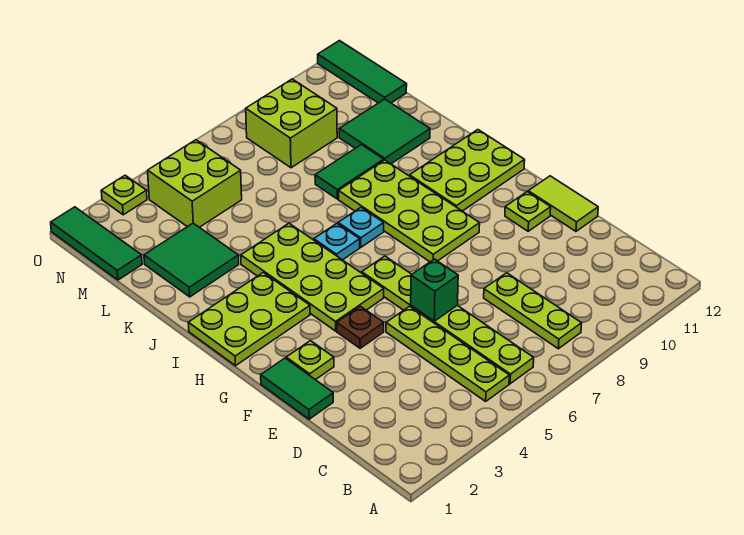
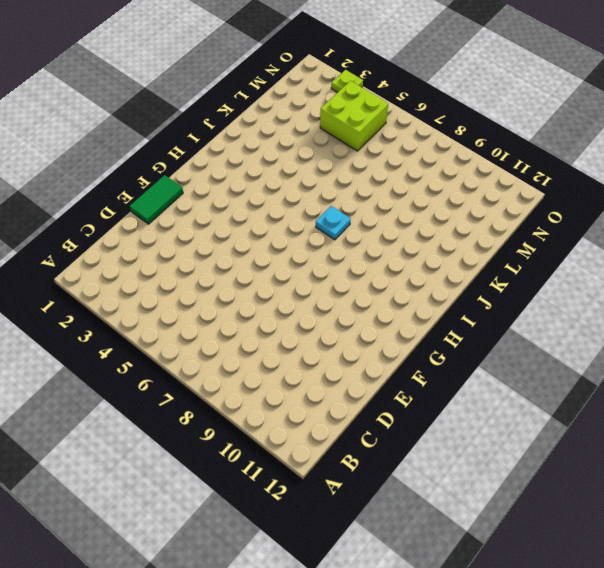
none -> lime 1x4 plate [386,306,509,401]
none -> lime 1x6 plate [362,256,534,384]
none -> lime 1x3 plate [484,273,582,349]

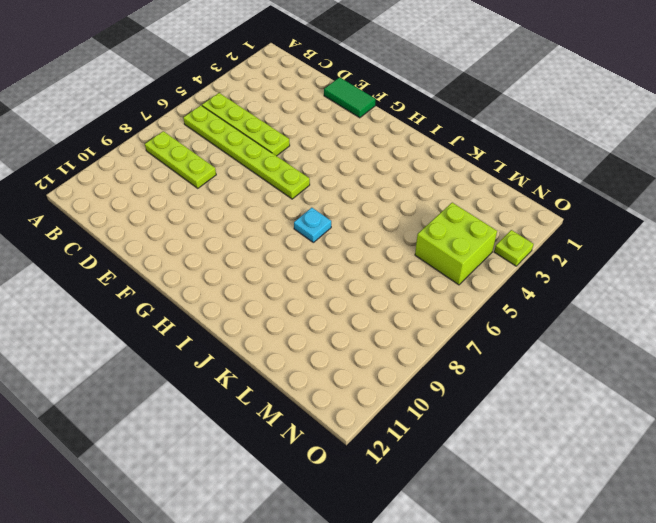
none -> lime 1x2 tile [528,176,598,231]
none -> lime 1x1 plate [286,341,334,380]
none -> brown 1x1 plate [337,306,384,348]

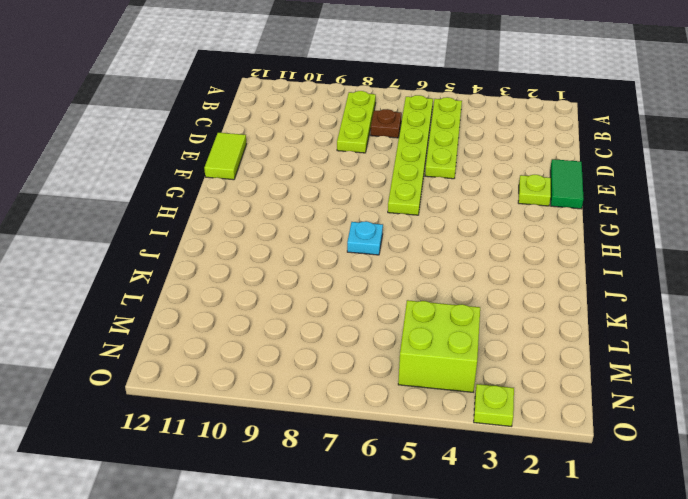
brown 1x1 plate [371,109,402,138] -> brown 1x1 plate moved to [337,306,384,348]
none -> lime 1x1 plate [505,192,551,231]
none -> lime 2x4 plate [241,223,384,331]
none -> lime 2x4 plate [339,160,480,262]

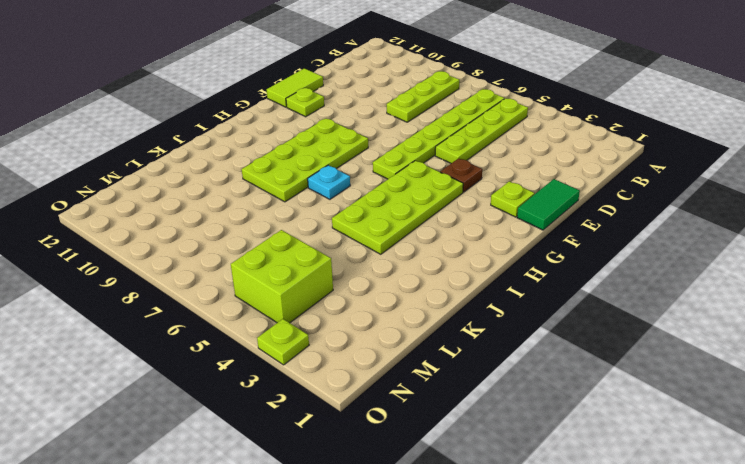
none -> lime 2x3 plate [188,273,310,366]
none -> lime 2x3 plate [410,130,525,211]
none -> cyan 1x1 plate [314,224,360,260]

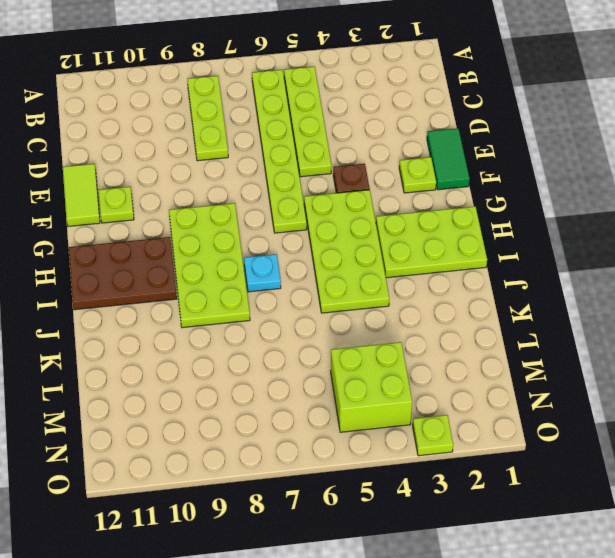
brown 2x3 plate [69,237,177,310] -> lime 2x3 plate [410,130,525,211]
none -> cyan 1x1 plate [314,224,360,260]
none -> green 2x2 tile [144,223,239,297]
none -> green 1x2 tile [315,145,384,199]

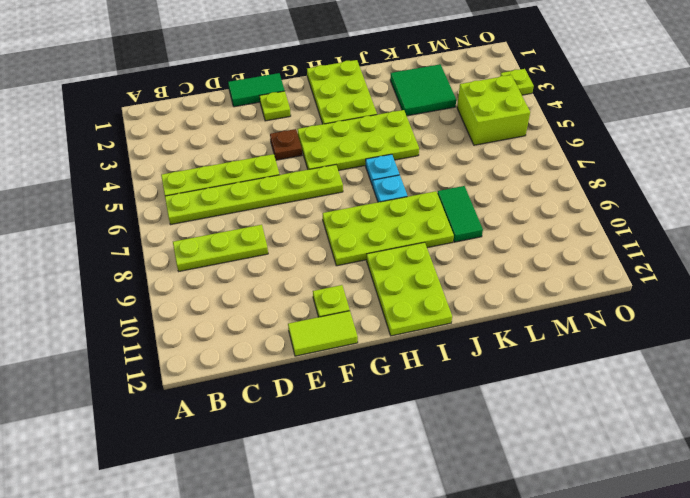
none -> green 2x2 tile [339,99,430,164]
none -> green 1x3 tile [51,207,142,280]
none -> lime 2x2 brick [246,79,337,168]

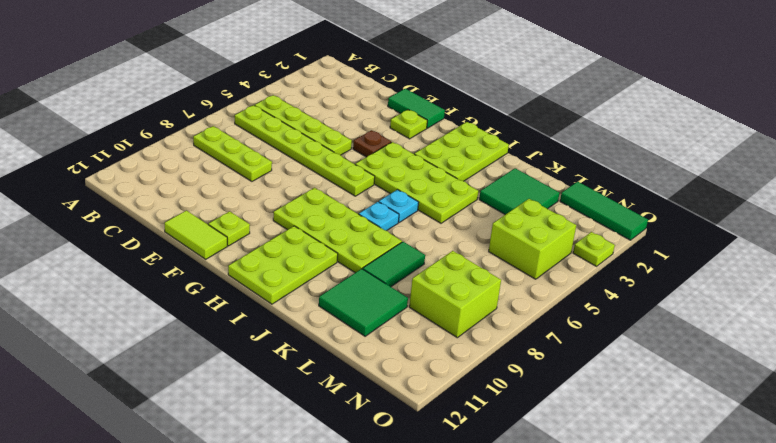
none -> green 1x3 tile [318,41,407,103]
none -> green 1x1 brick [411,259,458,321]

